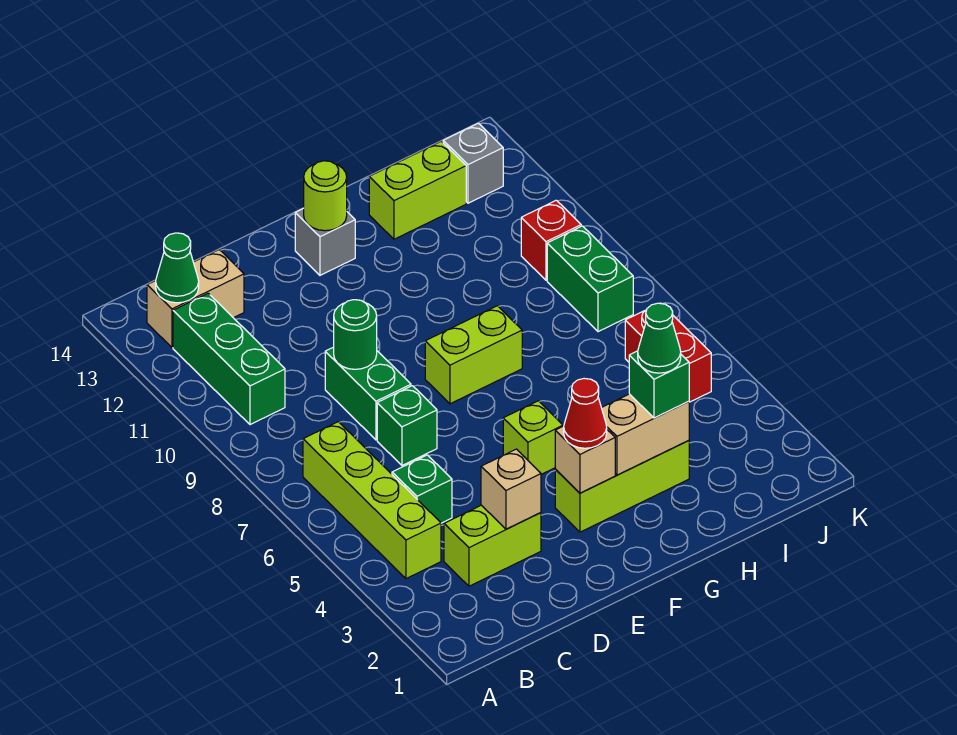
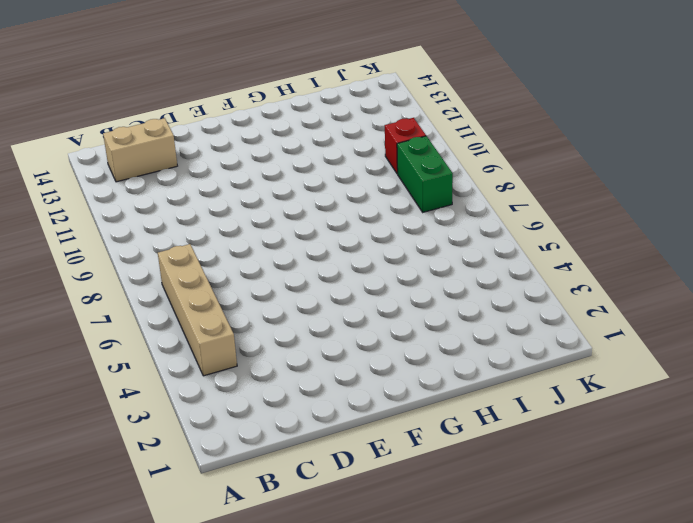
tan 1x4 brick [158,244,237,376] -> lime 1x4 brick [303,422,441,579]
none -> green 1x3 brick [173,293,285,425]
none -> lime 1x2 brick [444,505,541,586]
none -> green 1x1 brick [392,455,452,523]

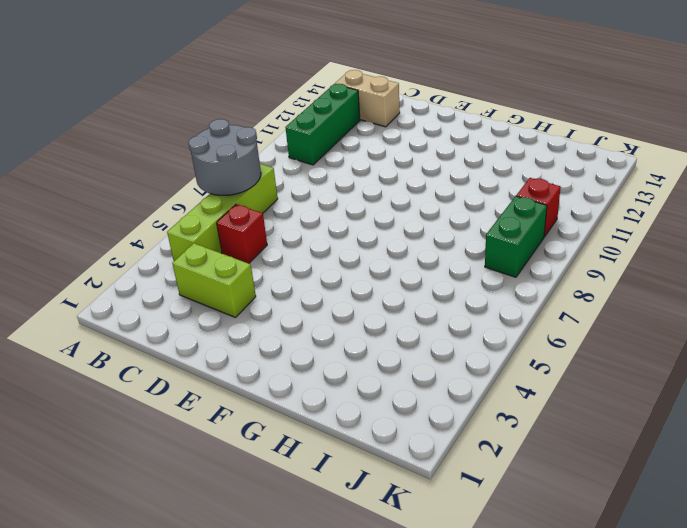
grey 2x2 round brick [188,119,261,195] -> none
red 1x1 brick [217,204,267,263] -> green 1x1 brick [392,455,452,523]
none -> green 1x1 brick [377,386,437,465]
none -> green 1x2 brick [325,347,411,440]
none -> lime 1x3 brick [555,441,689,532]

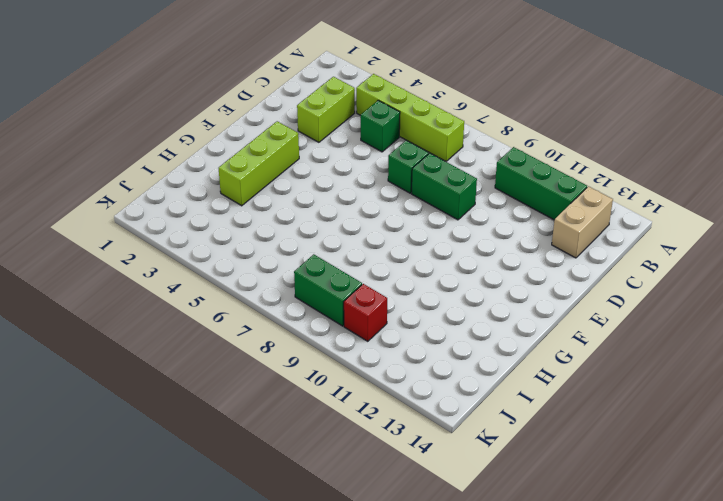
none -> lime 1x1 brick [503,401,563,474]
none -> lime 1x2 brick [425,306,522,404]
none -> grey 1x1 brick [295,208,355,275]

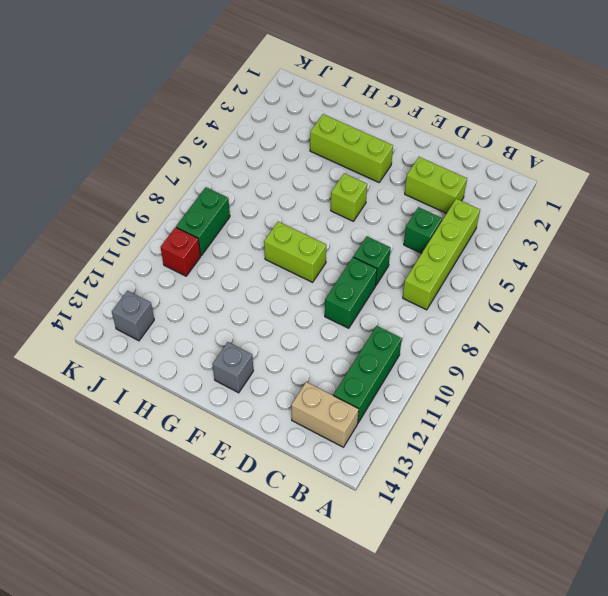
none -> lime 1x2 brick [369,141,466,239]
none -> red 1x2 brick [625,303,711,402]
none -> green 1x1 cone [156,233,199,303]

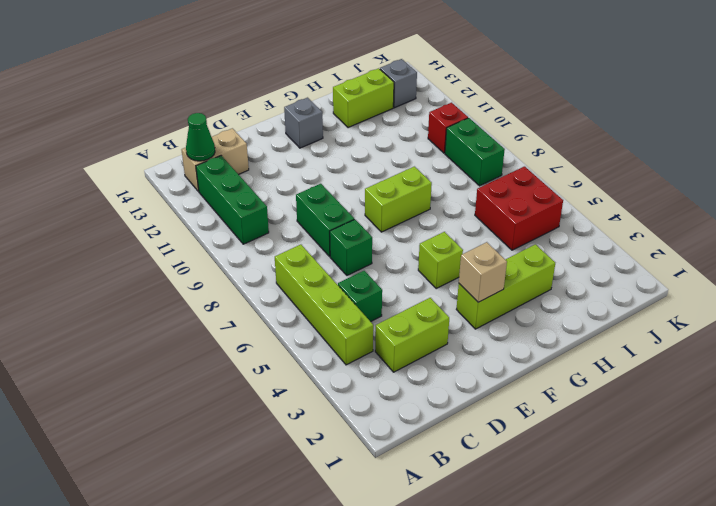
red 2x2 brick [475,167,563,250] -> red 1x2 brick [625,303,711,402]
none -> tan 1x1 brick [481,449,541,529]
none -> green 1x1 round brick [334,300,377,369]
none -> lime 1x1 round brick [304,161,347,231]

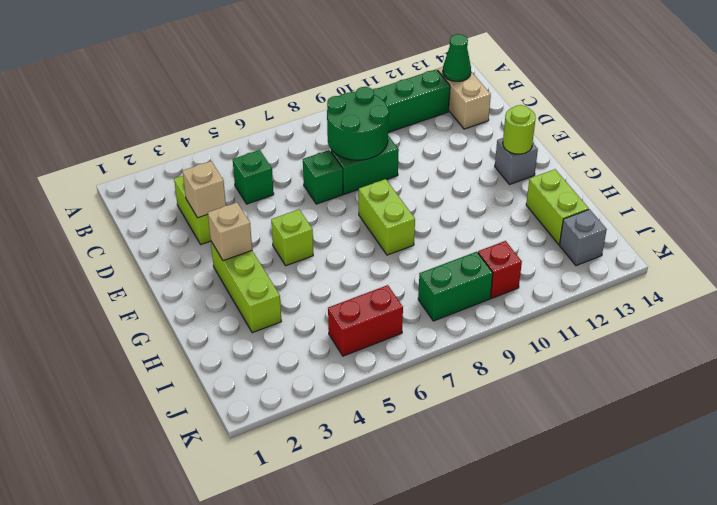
green 2x2 round brick [327,87,389,160] -> green 1x1 round brick [334,300,377,369]
none -> lime 1x4 brick [303,422,441,579]
none -> tan 1x2 brick [602,394,689,475]
none -> red 1x1 cone [564,378,607,448]

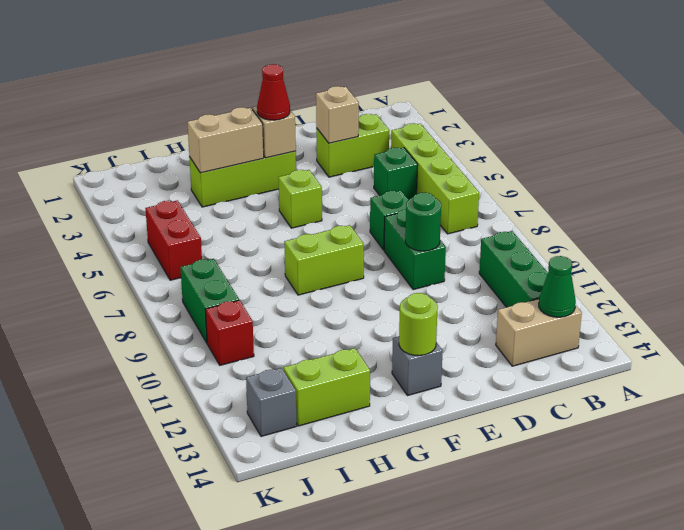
none -> green 1x1 brick [629,351,689,418]
none -> green 1x1 cone [638,303,681,373]

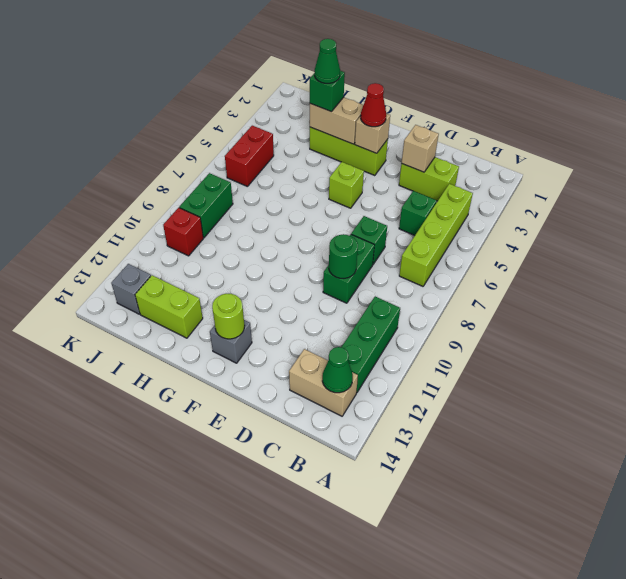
none -> lime 1x2 brick [425,306,522,404]

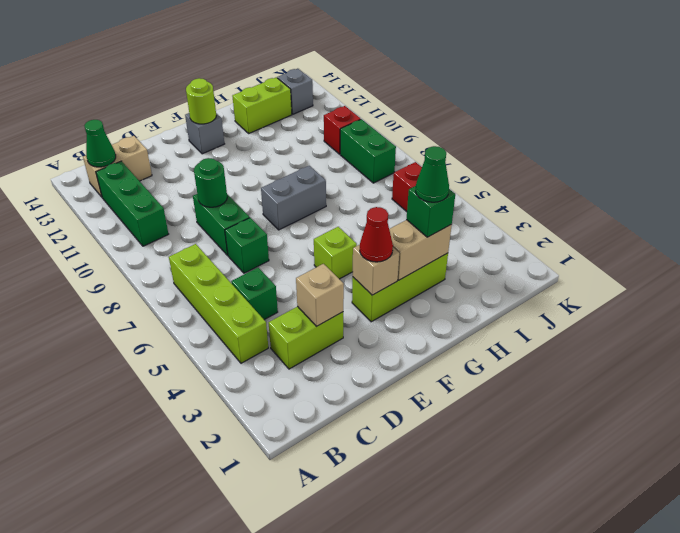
grey 1x2 brick [261,166,326,230] -> lime 1x2 brick [425,306,522,404]

